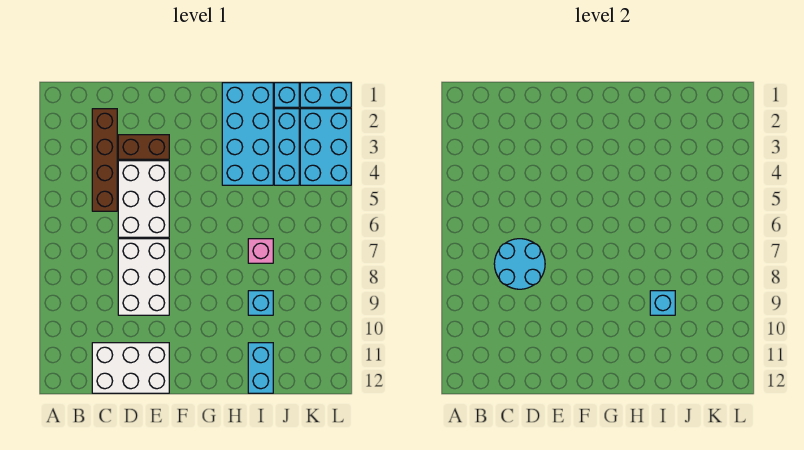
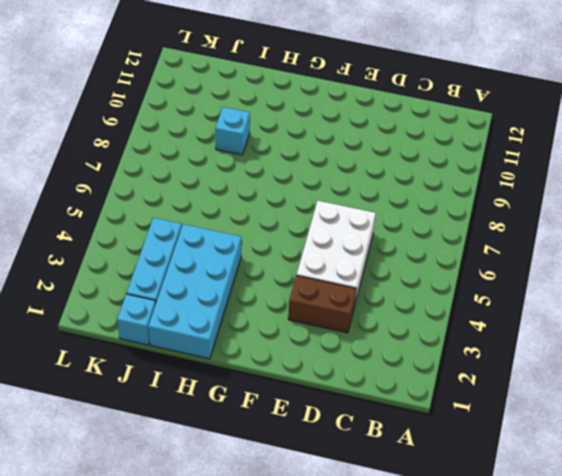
none -> brown 1x4 brick [92,109,117,211]
none -> white 2x3 brick [92,343,169,393]
none -> white 2x3 brick [118,239,169,315]

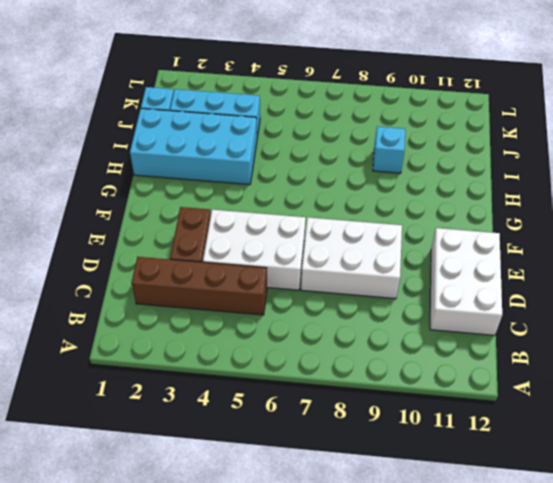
none -> pink 1x1 brick [248,239,273,263]
none -> cyan 1x2 brick [248,343,273,393]
none -> cyan 1x2 brick [300,83,351,107]

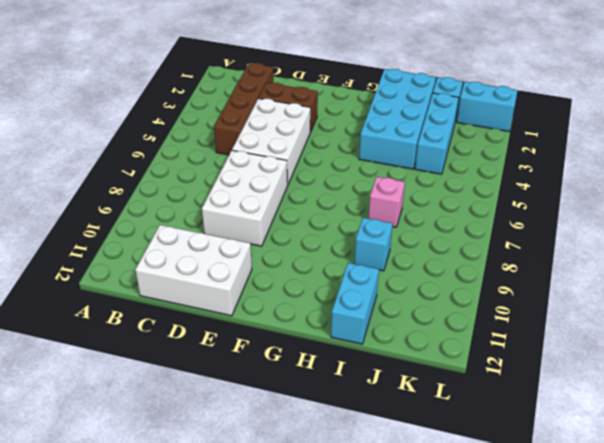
none -> cyan 2x3 brick [300,109,351,185]
none -> cyan 2x2 round brick [494,239,545,289]
none -> cyan 1x1 brick [650,291,675,315]

